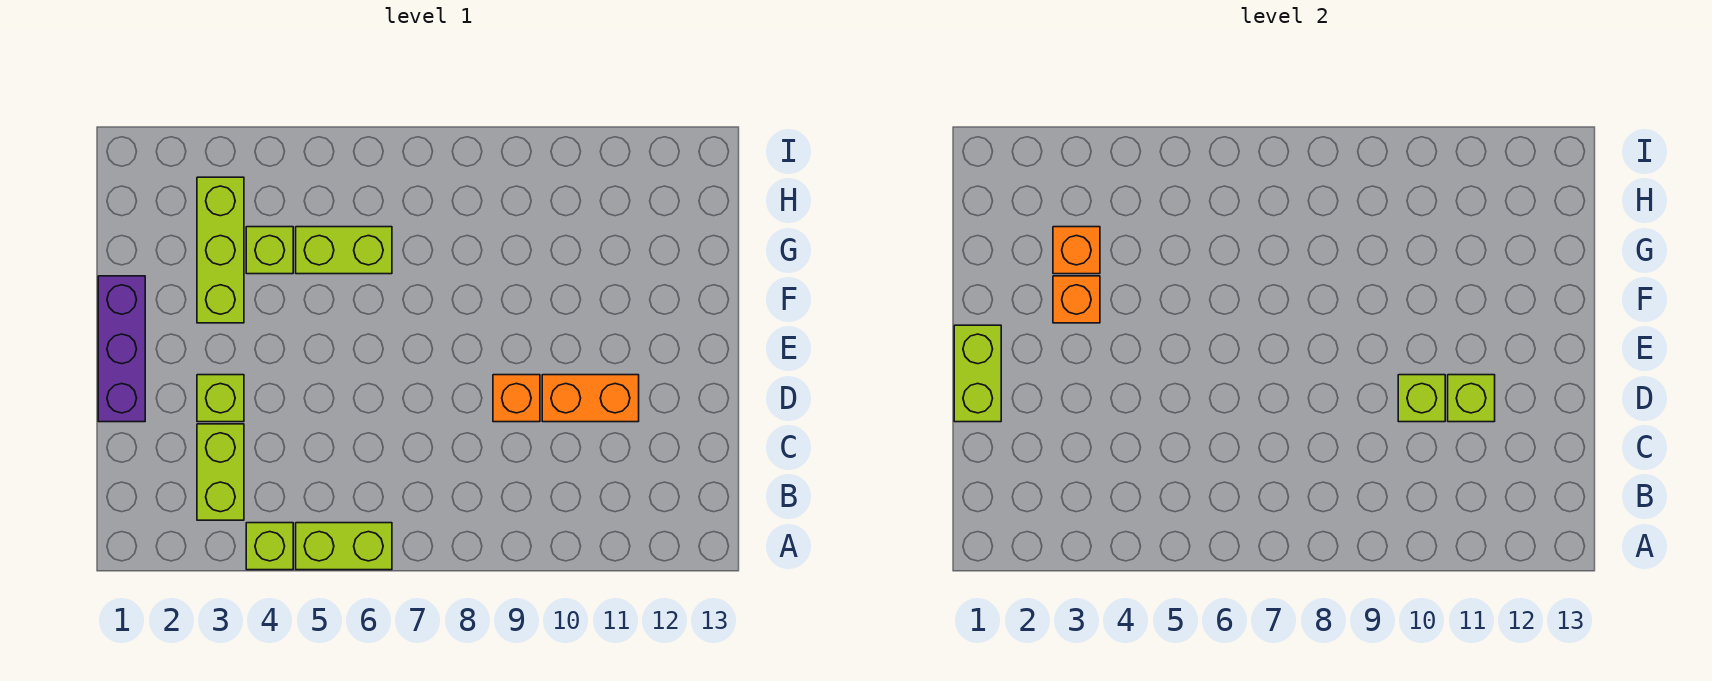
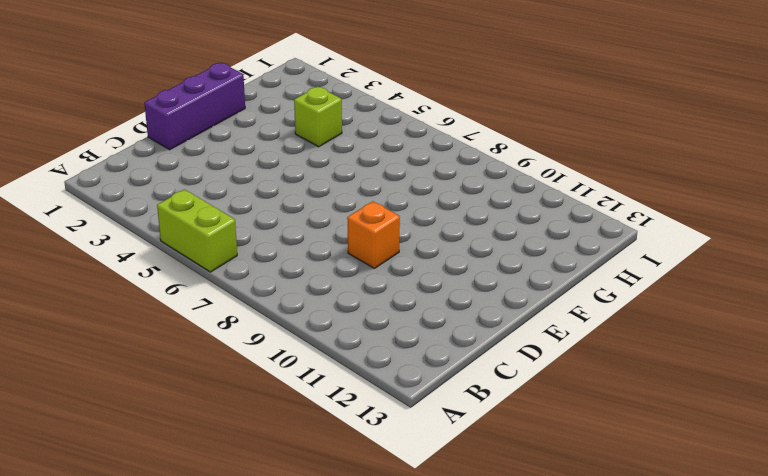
none -> lime 1x1 brick [246,523,293,570]
none -> lime 1x2 brick [197,424,244,520]
none -> lime 1x1 brick [197,375,244,422]

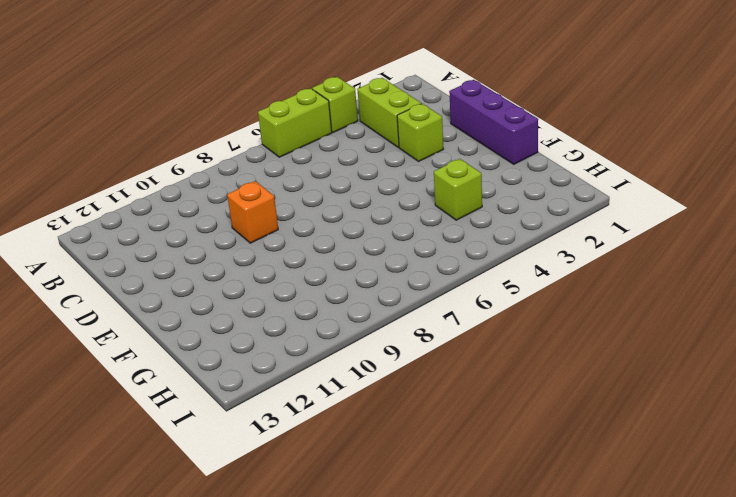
none -> orange 1x2 brick [542,375,639,422]
none -> lime 1x3 brick [197,177,244,323]
none -> lime 1x2 brick [296,227,392,274]

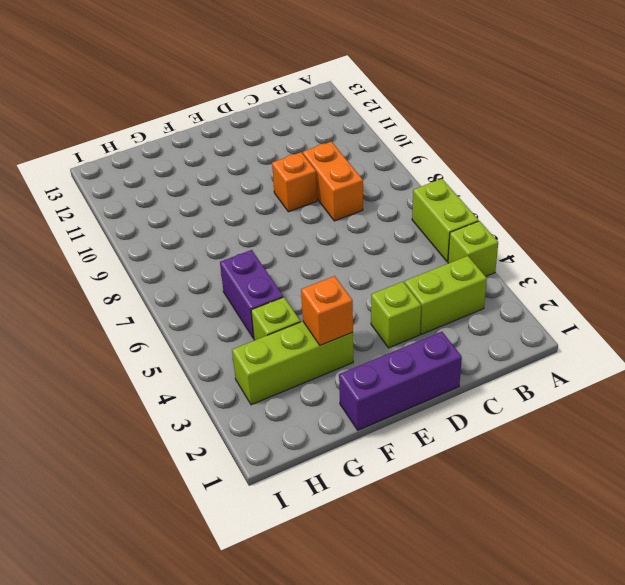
orange 1x2 brick [303,142,363,221] -> orange 1x2 brick moved to [542,375,639,422]
purple 1x2 brick [220,250,283,339] -> lime 1x2 brick [296,227,392,274]
none -> lime 1x2 brick [954,325,1001,422]
none -> lime 1x1 brick [1398,375,1445,422]
none -> lime 1x1 brick [1448,375,1495,422]

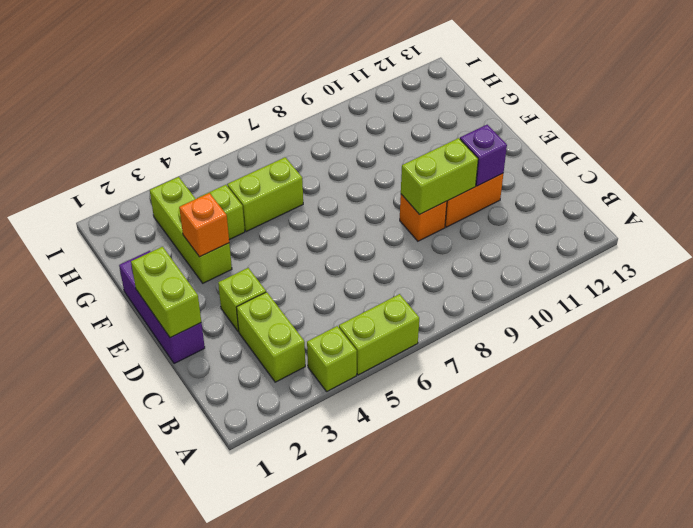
lime 1x2 brick [401,138,478,215] -> lime 1x1 brick [1398,375,1445,422]
purple 1x1 brick [460,125,507,186] -> lime 1x1 brick [1448,375,1495,422]
none -> orange 1x1 brick [1053,227,1100,274]

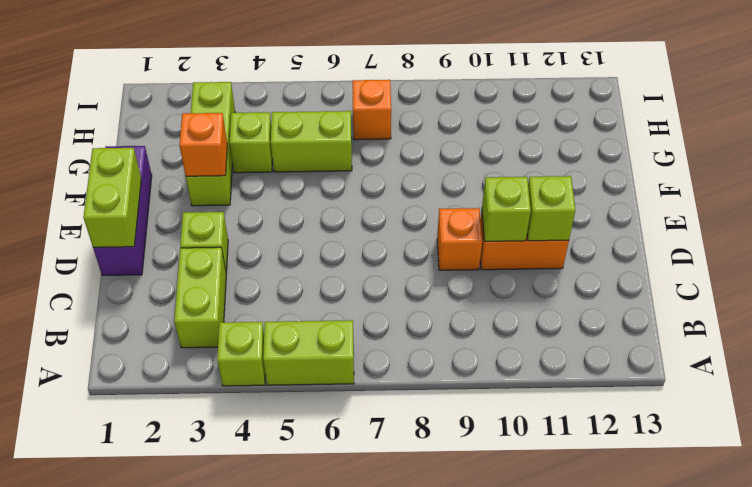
orange 1x1 brick [352,80,391,140] -> orange 1x1 brick moved to [1053,227,1100,274]

